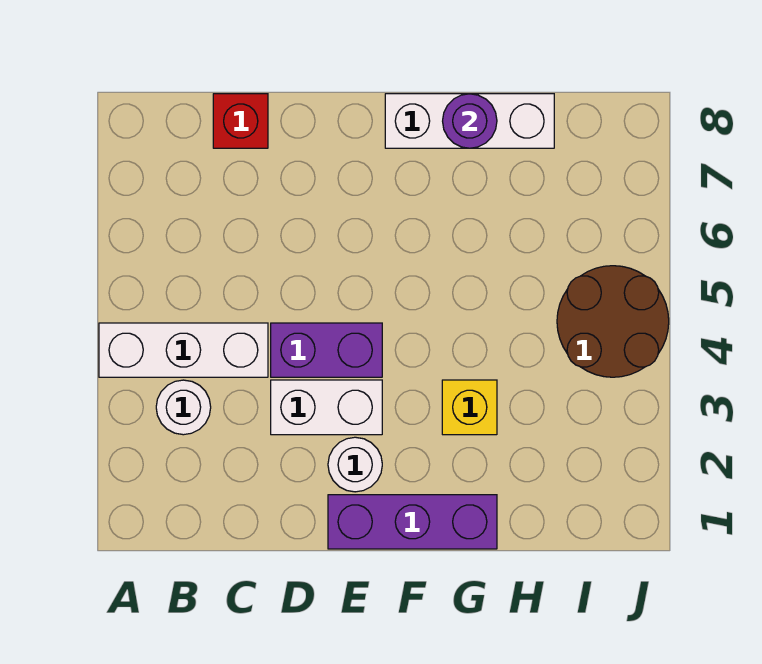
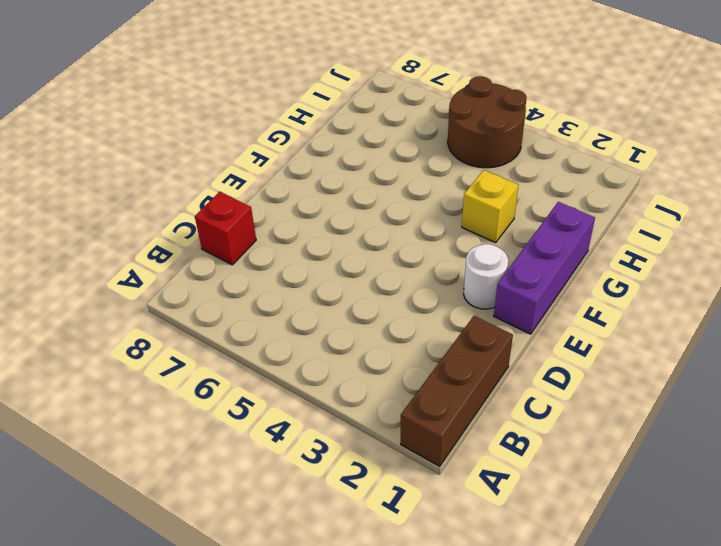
brown 1x3 brick [401,316,513,466] -> none
none -> white 1x3 brick [99,323,268,377]
none -> white 1x1 round brick [156,380,211,435]

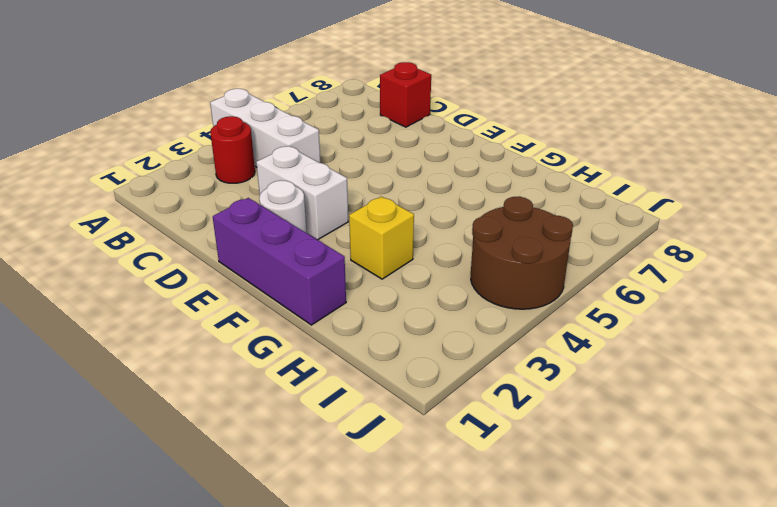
red 1x1 round brick [210,116,255,183] -> white 1x1 round brick [156,380,211,435]
none -> purple 1x2 brick [271,323,382,377]
none -> white 1x3 brick [385,94,554,148]

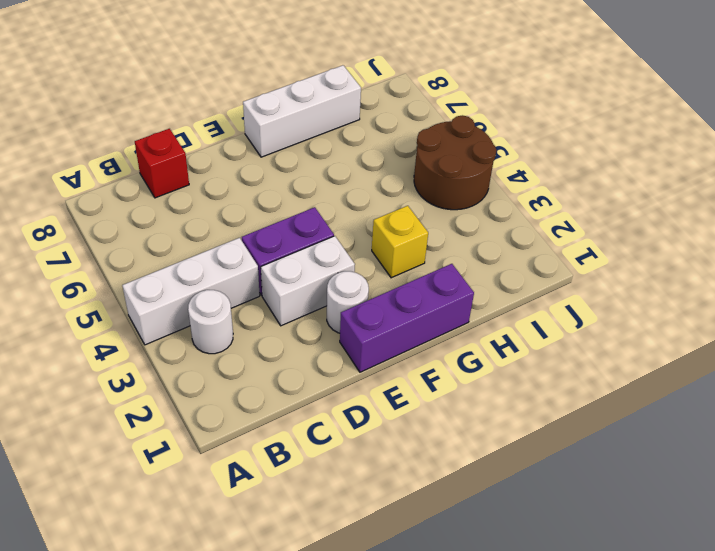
none -> purple 1x1 round brick [443,94,497,148]

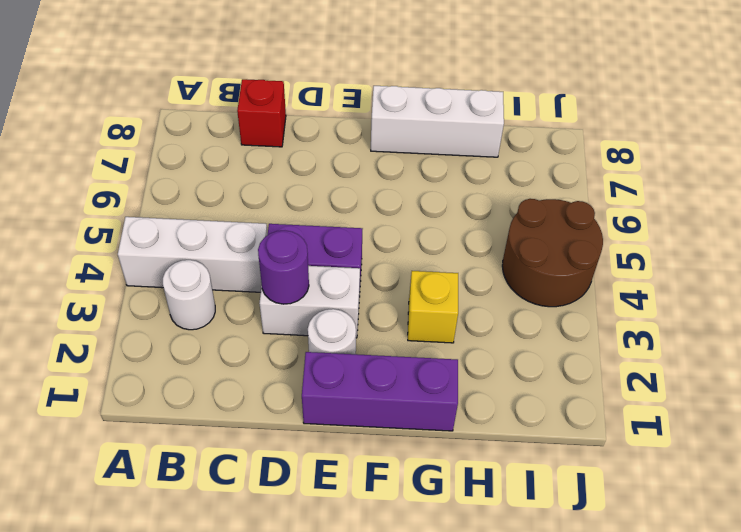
purple 1x1 round brick [258,231,309,304] -> purple 1x1 round brick moved to [443,94,497,148]

